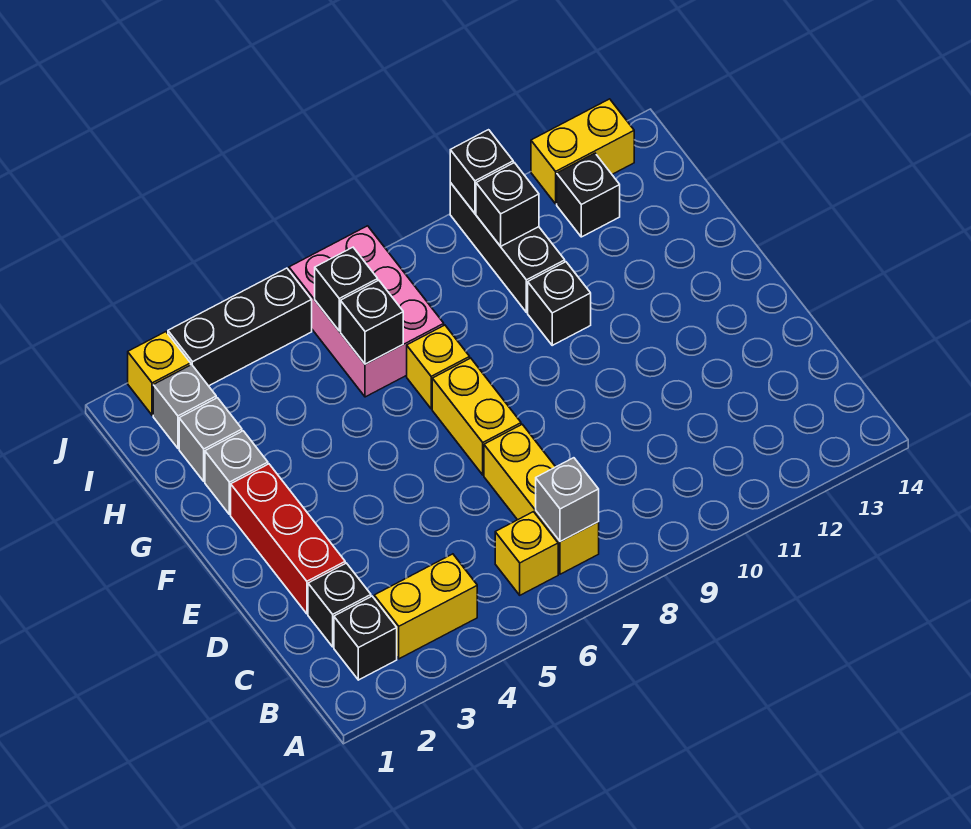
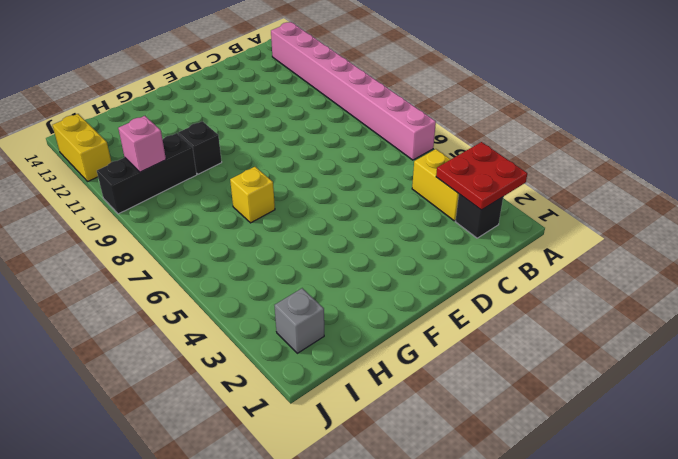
red 2x2 plate [436,142,527,210] -> none
pink 1x8 brick [271,22,436,160] -> none
pink 1x1 brick [118,116,166,172] -> black 1x1 brick [476,163,539,246]
none -> yellow 1x1 brick [495,512,558,595]
none -> yellow 1x3 brick [484,424,599,574]
none -> black 1x1 brick [308,563,371,647]

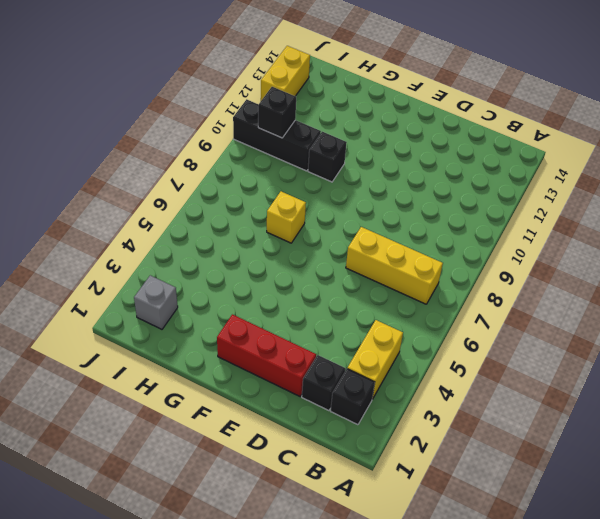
none -> yellow 1x1 brick [495,512,558,595]
none -> yellow 1x2 brick [432,358,521,475]
none -> grey 1x1 brick [205,431,268,515]

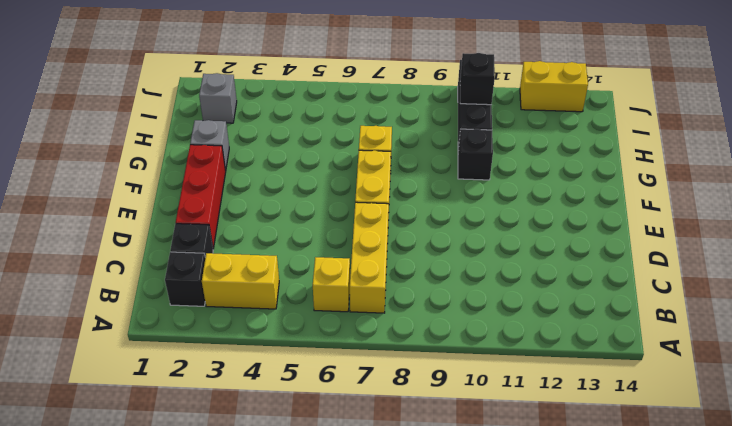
none -> grey 1x1 brick [179,398,242,481]
none -> pink 2x3 brick [289,226,444,397]
none -> black 1x1 brick [557,153,620,237]

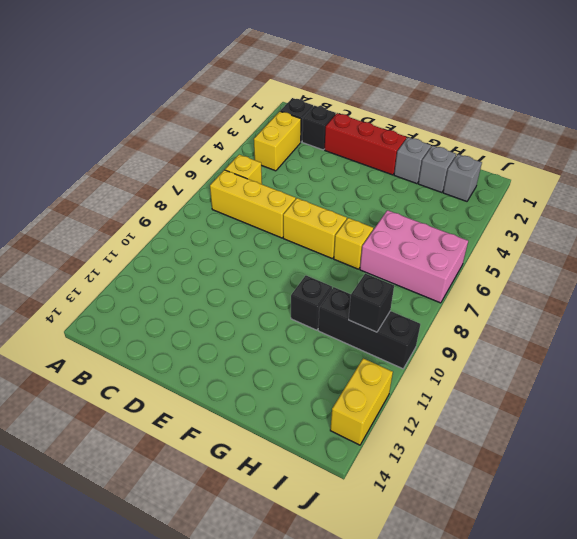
none -> black 1x1 brick [557,153,620,237]
none -> yellow 1x1 brick [128,332,191,415]
none -> black 1x3 brick [168,268,312,386]

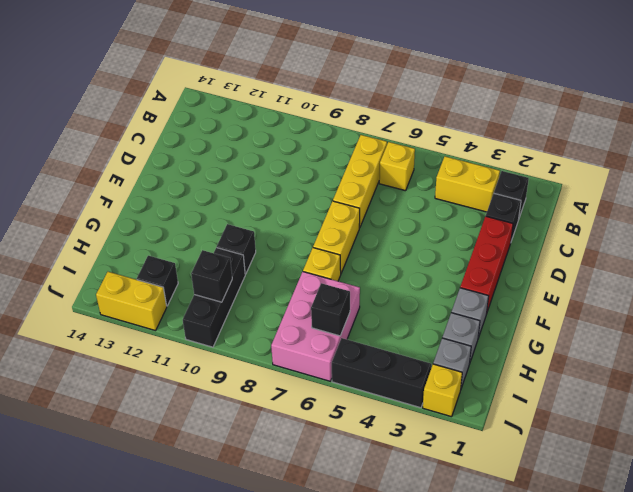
none -> grey 1x1 brick [536,458,599,542]
none -> black 1x1 brick [341,280,403,364]
none -> black 1x1 brick [450,130,513,213]

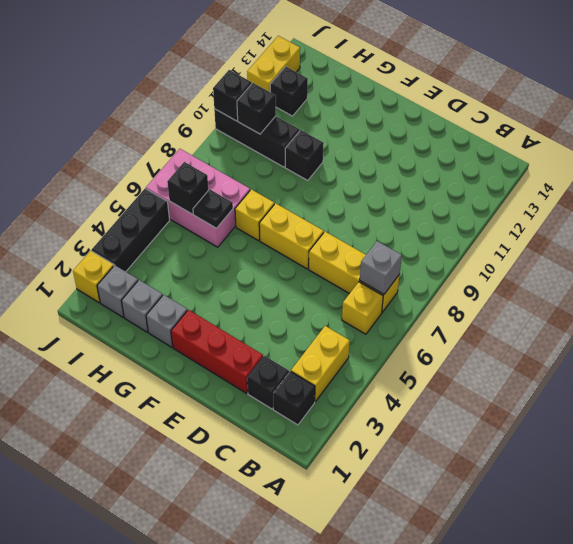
black 1x1 plate [193,189,233,228] -> black 1x1 brick [341,280,403,364]

